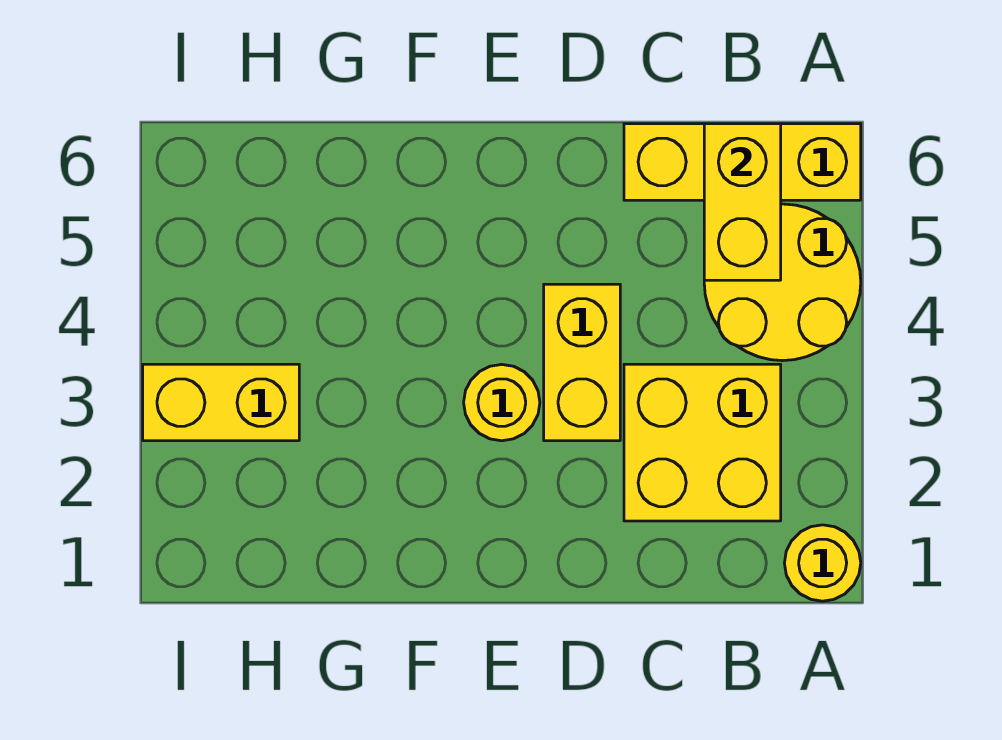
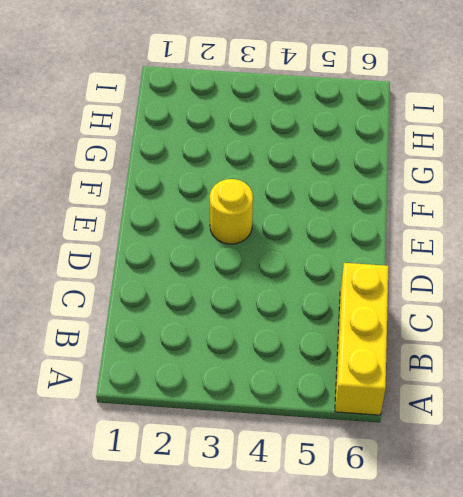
none -> yellow 1x1 round brick [785,525,861,601]
none -> yellow 2x2 round brick [704,204,861,361]

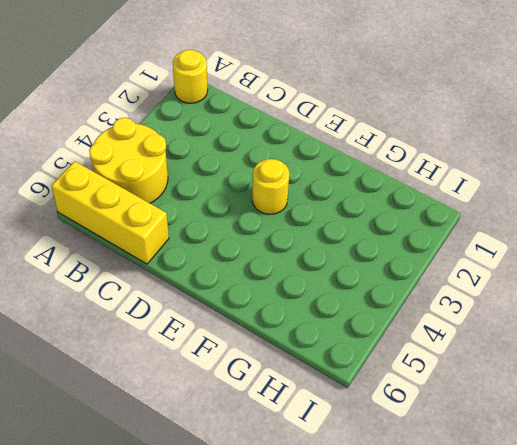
none -> yellow 2x2 brick [624,364,781,521]
none -> yellow 1x2 brick [544,284,620,441]

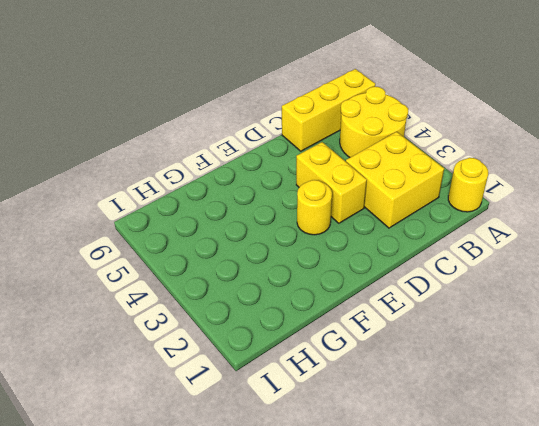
none -> yellow 1x2 brick [143,364,299,441]
none -> yellow 1x2 brick [704,124,781,280]

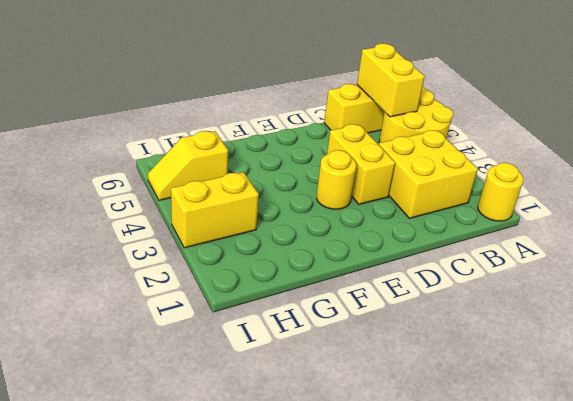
yellow 1x2 slope [148,131,228,200] -> none

